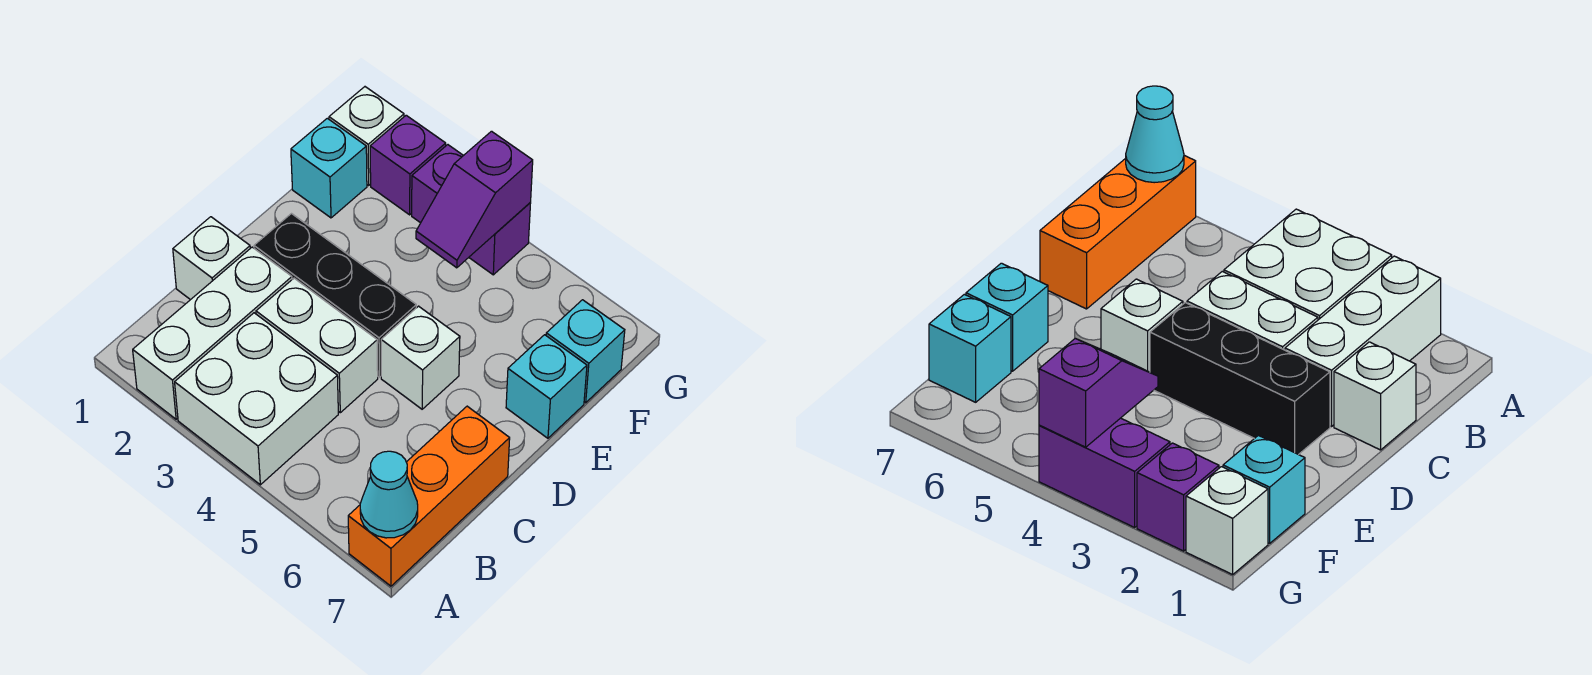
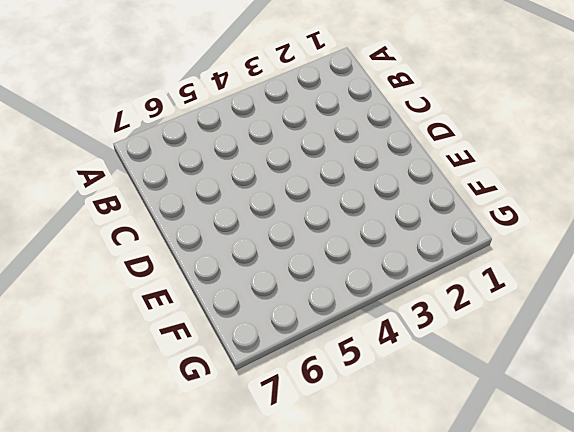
none -> white 1x3 brick [133,247,292,419]
none -> white 2x2 brick [175,313,338,485]
none -> orange 1x3 brick [348,406,510,586]

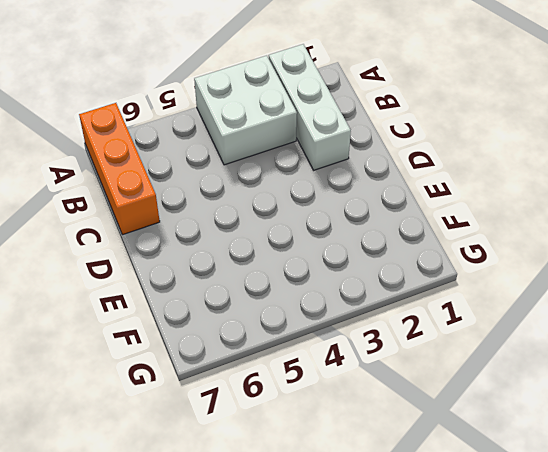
none -> white 1x1 brick [173,217,250,300]
none -> white 1x2 brick [256,278,378,413]
none -> black 1x3 brick [254,214,416,377]

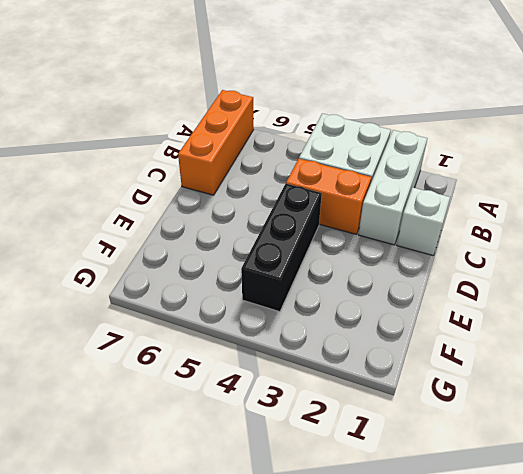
orange 1x2 brick [286,159,371,234] -> white 1x2 brick [256,278,378,413]
black 1x3 brick [241,184,322,312] -> black 1x3 brick turned to [254,214,416,377]
none -> white 1x1 brick [381,306,460,409]
none -> cyan 1x1 brick [506,335,587,438]
none -> cyan 1x1 brick [291,118,367,218]

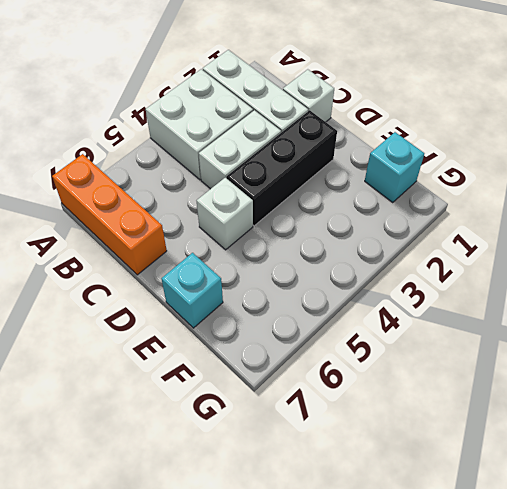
none -> cyan 1x1 brick [546,300,625,403]
none -> white 1x1 brick [329,87,404,185]
none -> purple 1x1 brick [370,115,446,215]

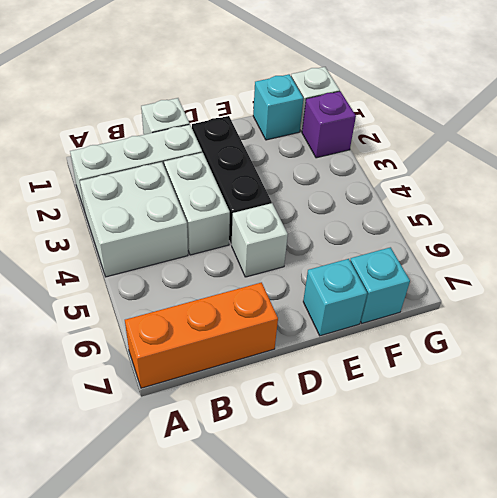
none -> purple 1x2 brick [412,145,531,275]
none -> cyan 1x1 cone [360,451,418,538]
none -> purple 1x2 slope [416,131,533,268]

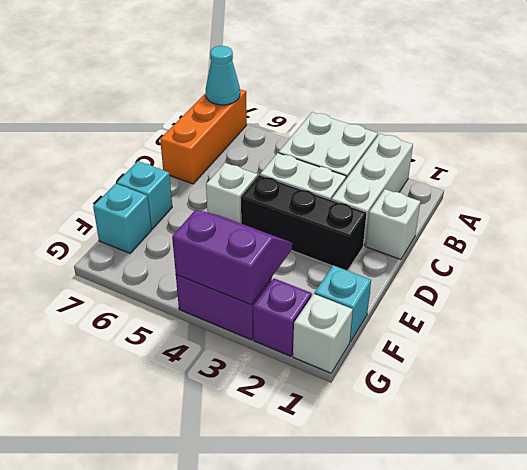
purple 2x2 slope [172,210,292,305] -> purple 1x2 slope [416,131,533,268]

